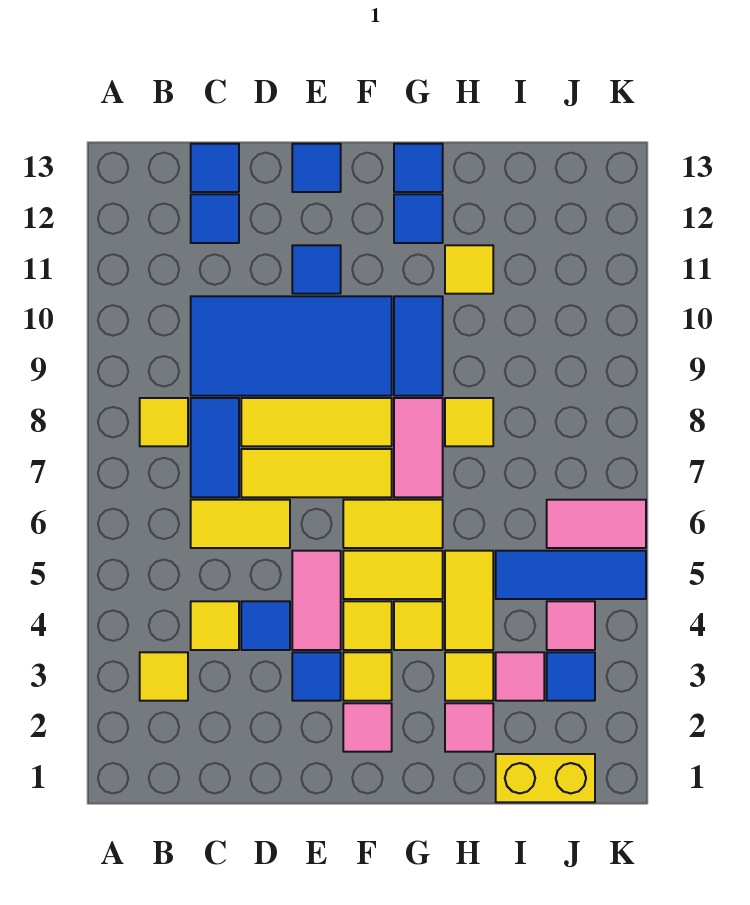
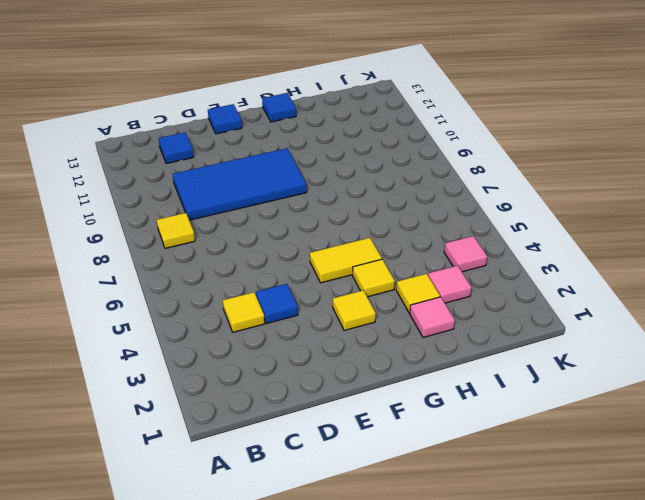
none -> yellow 1x1 tile [140,652,188,701]
none -> yellow 1x2 tile [191,500,290,548]
none -> blue 1x2 tile [191,398,239,497]
none -> blue 1x1 tile [191,144,239,192]

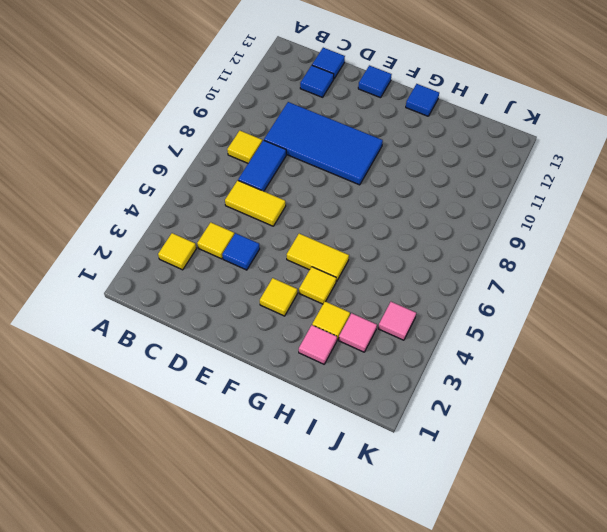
none -> yellow 1x3 tile [241,449,392,497]
none -> yellow 1x3 tile [241,398,392,446]
none -> blue 1x1 tile [292,652,341,701]
none -> pink 1x2 tile [292,551,341,650]

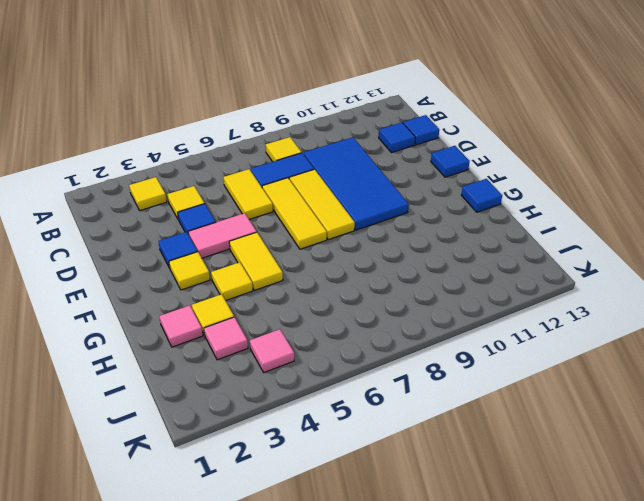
none -> blue 1x1 tile [292,245,341,294]
none -> pink 1x1 tile [343,703,392,752]
none -> yellow 1x1 tile [343,601,392,650]
none -> yellow 1x2 tile [343,500,443,548]

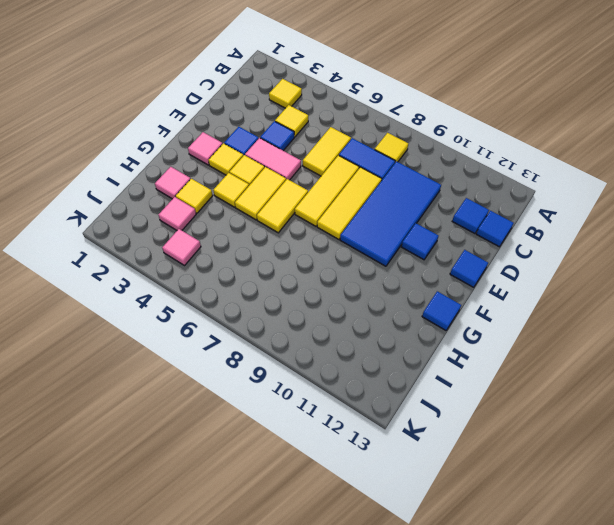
none -> pink 1x2 tile [394,398,443,497]
none -> blue 1x2 tile [394,296,443,396]
none -> blue 1x1 tile [394,194,443,243]
none -> yellow 1x2 tile [445,551,493,650]

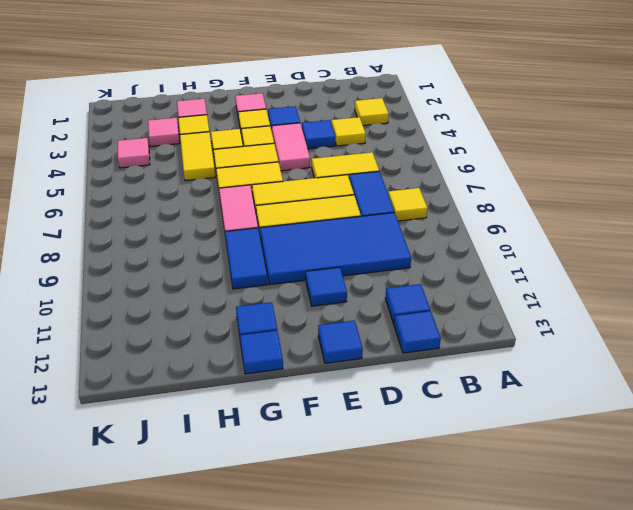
none -> yellow 1x1 tile [445,398,493,446]
none -> yellow 1x1 tile [445,245,493,294]
none -> yellow 1x2 brick [496,754,595,802]
none -> blue 1x3 tile [496,551,646,599]

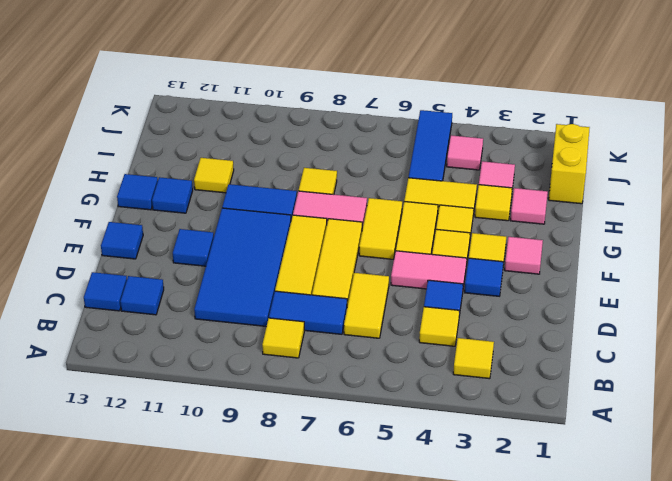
none -> blue 1x1 tile [547,652,595,701]
none -> pink 1x2 tile [547,500,646,548]

